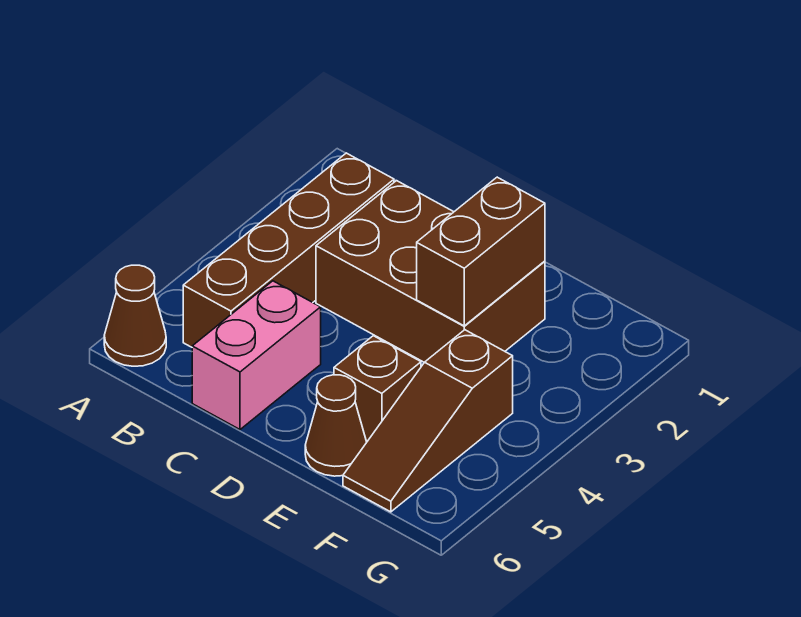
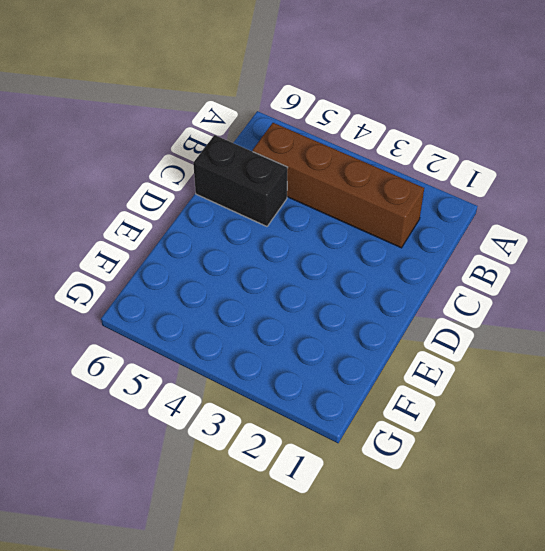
black 1x2 brick [193,135,288,226] -> pink 1x2 brick [192,281,321,429]
none -> brown 1x1 cone [104,265,166,366]
none -> brown 2x3 brick [316,181,545,362]

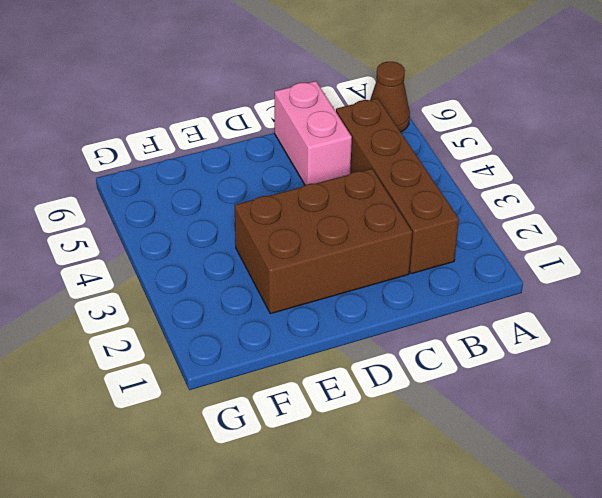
none -> brown 1x1 brick [334,336,421,442]
none -> brown 1x1 cone [305,375,367,476]

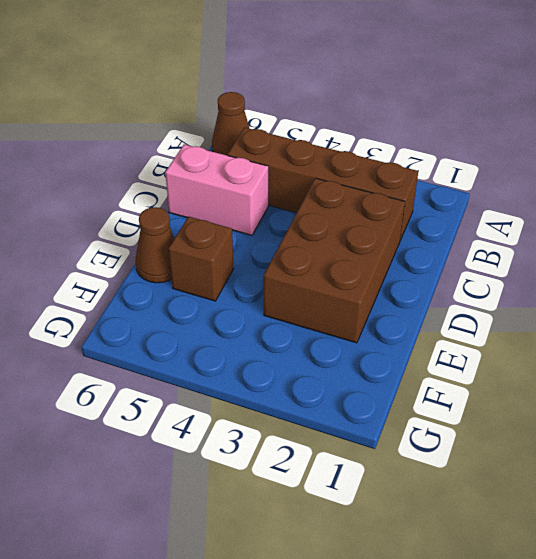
none -> brown 1x3 slope [343,330,513,512]
none -> brown 1x2 brick [417,177,545,326]

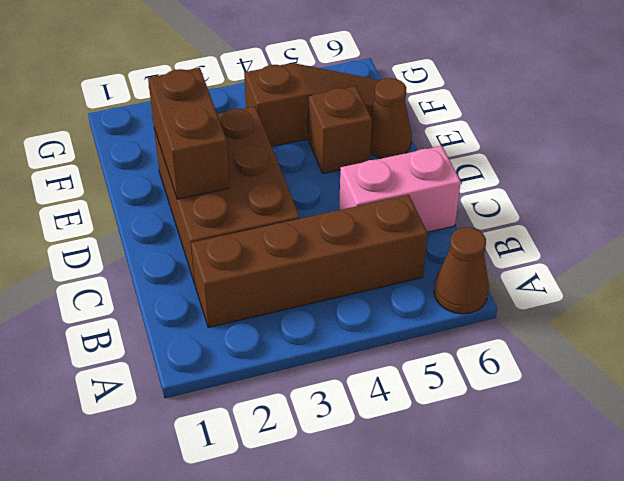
brown 1x2 brick [148,68,230,199] -> brown 1x2 brick turned to [417,177,545,326]

